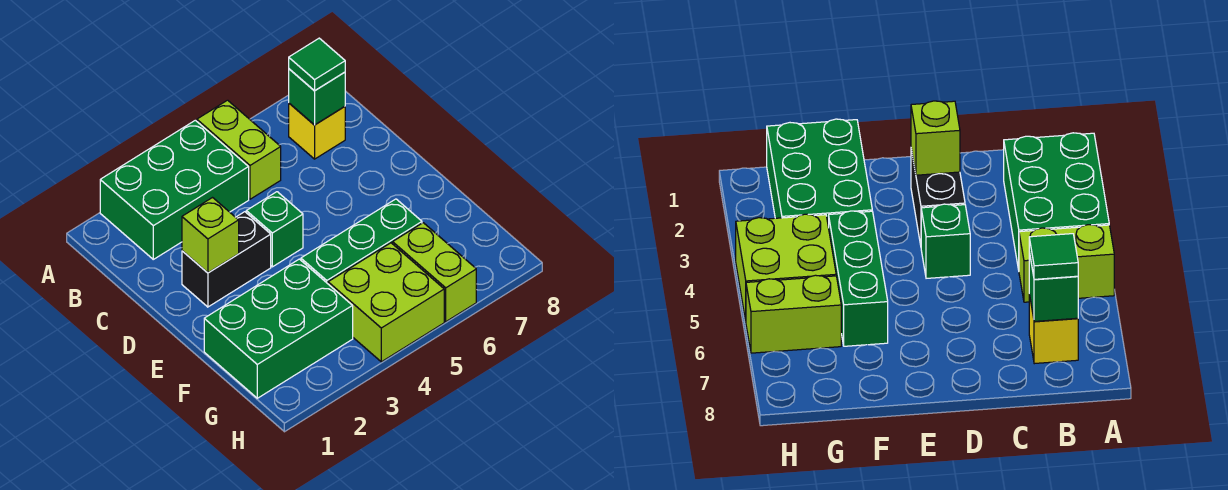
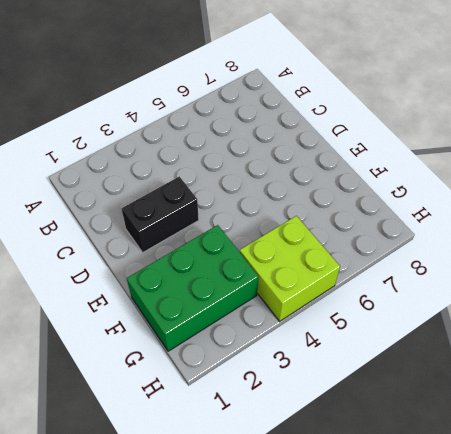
none -> green 2x3 brick [100,120,249,259]
none -> lime 1x2 brick [197,100,281,199]
none -> yellow 1x1 brick [289,103,345,159]

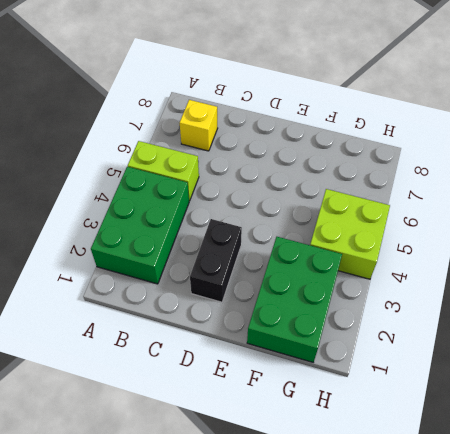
none -> green 1x1 brick [246,192,303,267]
none -> green 1x3 brick [301,199,422,284]
none -> lime 1x2 brick [393,223,476,322]

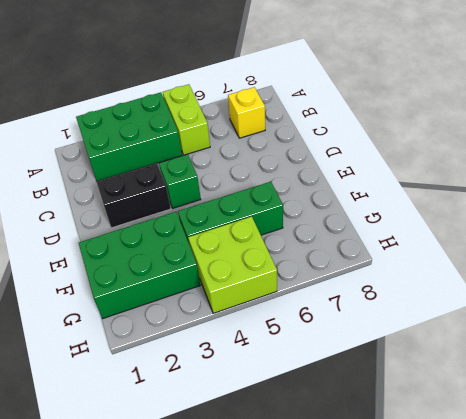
none -> lime 1x2 brick [393,223,476,322]
none -> green 1x1 brick [289,69,345,125]
none -> lime 1x1 brick [182,198,239,273]

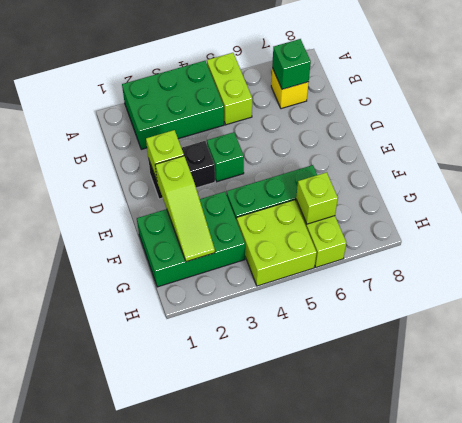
lime 1x3 slope [155,156,215,262] -> none
lime 1x1 brick [296,172,338,224] -> none
none -> green 1x1 tile [289,38,345,91]

